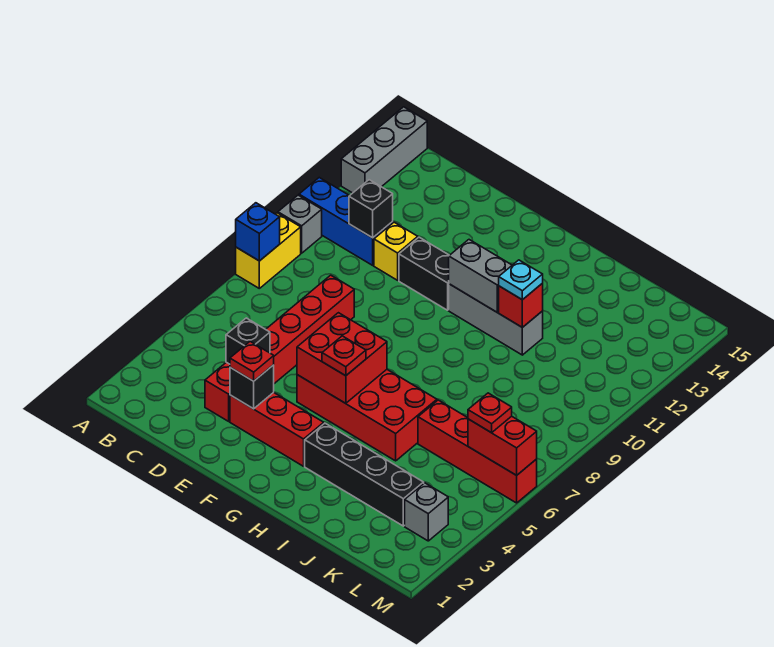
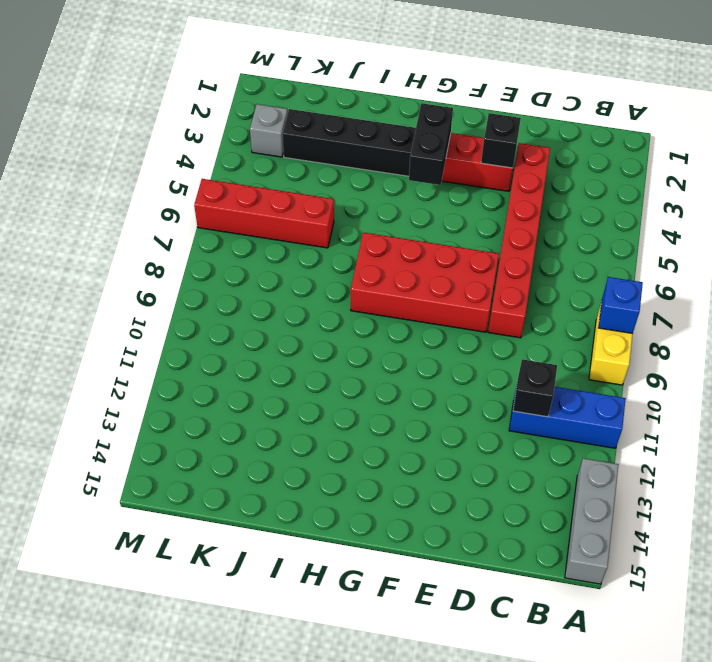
red 2x4 brick [351,233,499,332] -> red 2x4 brick moved to [297,370,437,461]
black 1x2 brick [409,103,453,185] -> black 1x2 brick turned to [399,237,449,310]
none -> grey 1x1 brick [278,195,322,253]
none -> yellow 1x1 brick [374,222,418,280]
none -> grey 1x3 brick [449,284,543,355]

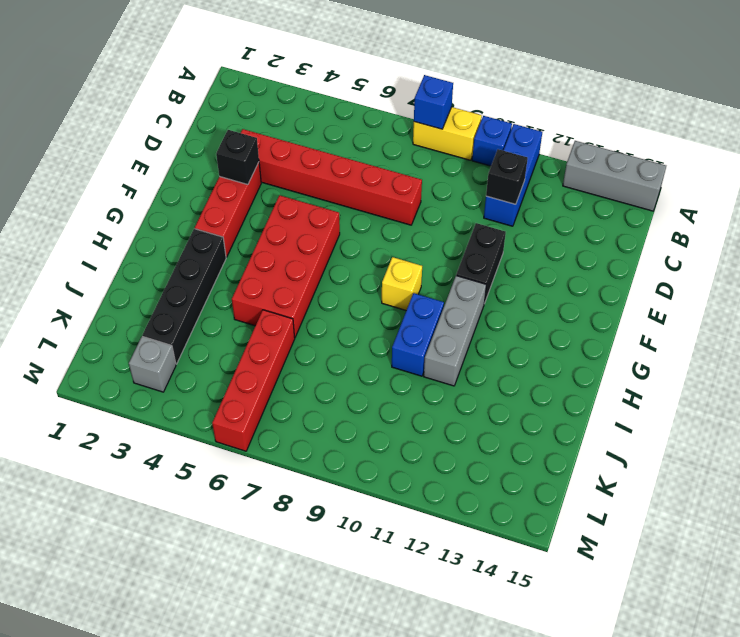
blue 1x1 brick [472,116,512,166] -> grey 1x1 brick [278,195,322,253]
yellow 1x1 brick [382,257,422,310] -> yellow 1x1 brick moved to [374,222,418,280]
blue 1x2 brick [392,293,444,376] -> none
none -> black 1x1 brick [226,318,270,364]
none -> red 2x2 brick [297,313,387,403]
none -> grey 1x2 brick [449,240,512,312]

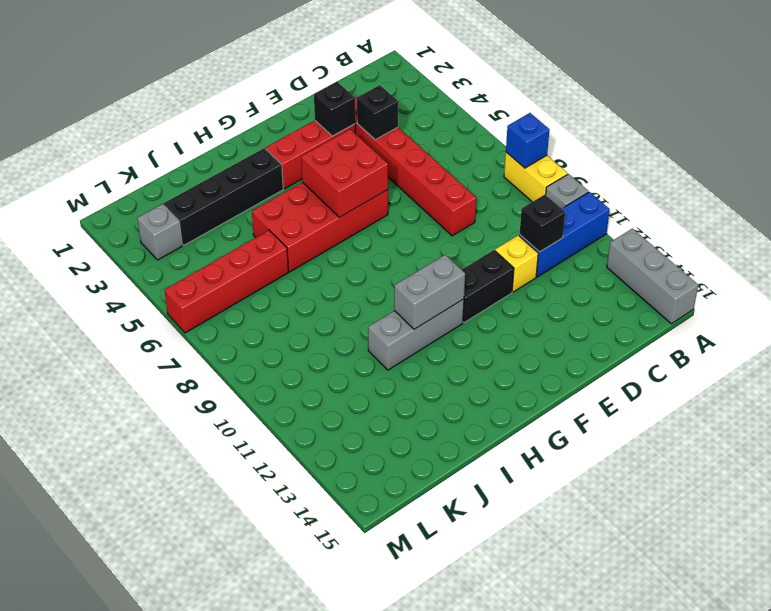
none -> red 1x1 brick [499,284,543,327]
none -> red 1x2 brick [468,416,537,475]
none -> red 1x1 plate [230,342,274,381]

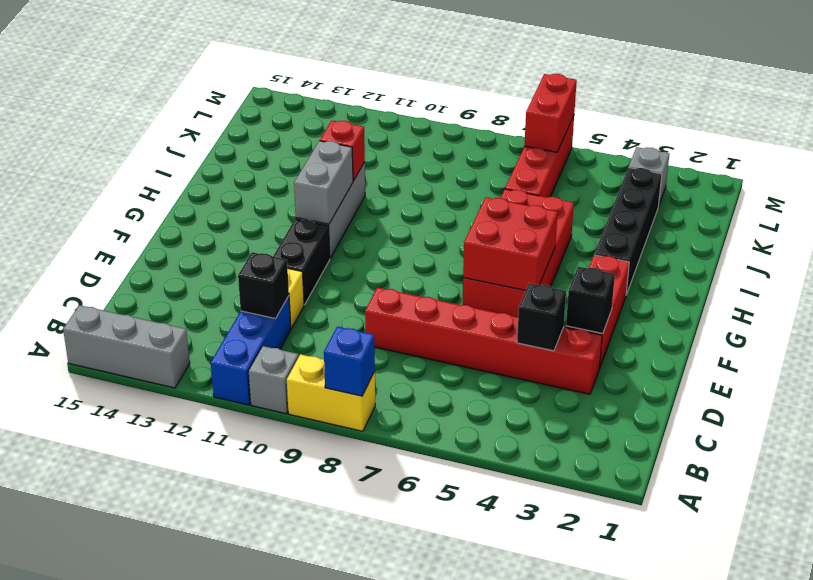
none -> red 1x1 plate [230,342,274,381]
none -> red 1x1 plate [322,336,366,376]
none -> cyan 1x1 plate [499,260,543,300]

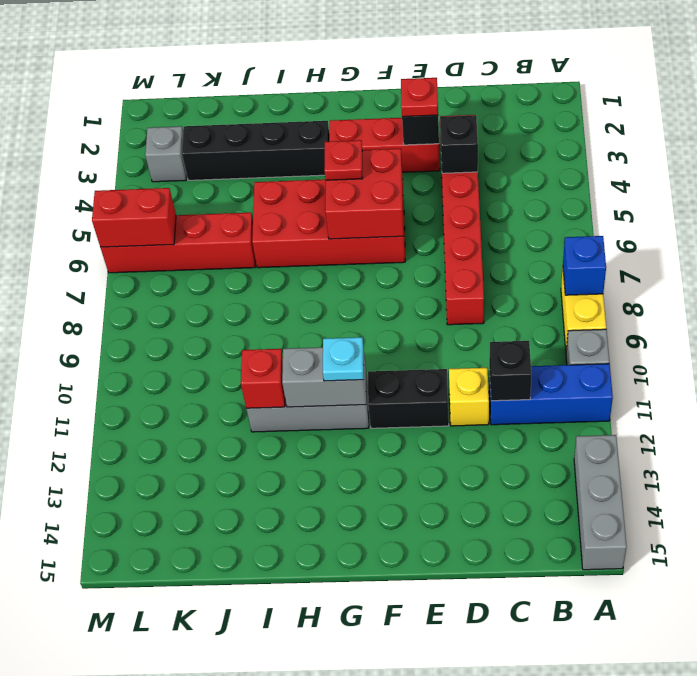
cyan 1x1 plate [323,337,364,381] -> cyan 1x1 plate moved to [499,260,543,300]
none -> red 1x1 plate [468,393,512,433]

